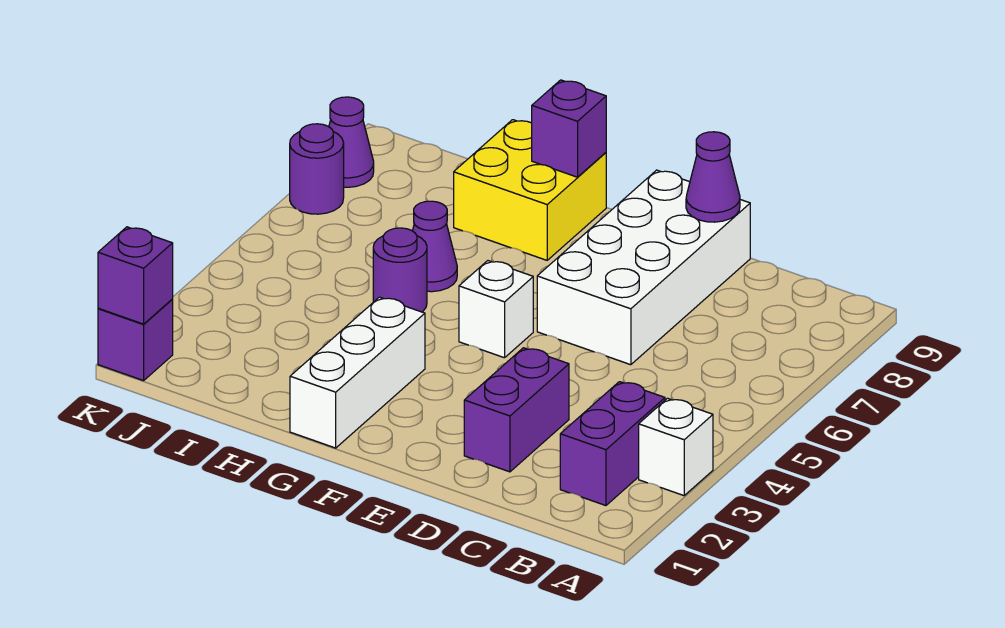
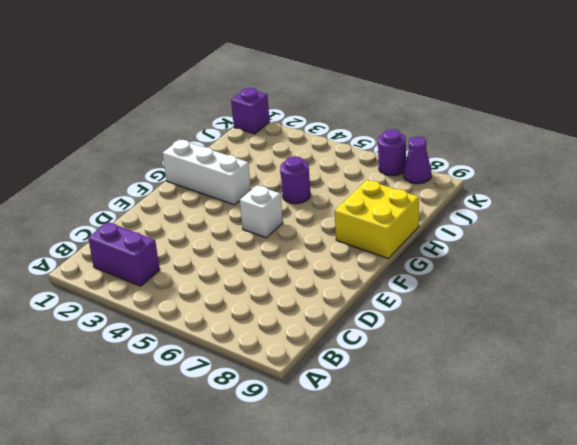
none -> white 1x1 brick [639,398,713,496]
none -> purple 1x2 brick [464,348,569,472]
none -> white 2x4 brick [537,170,750,365]

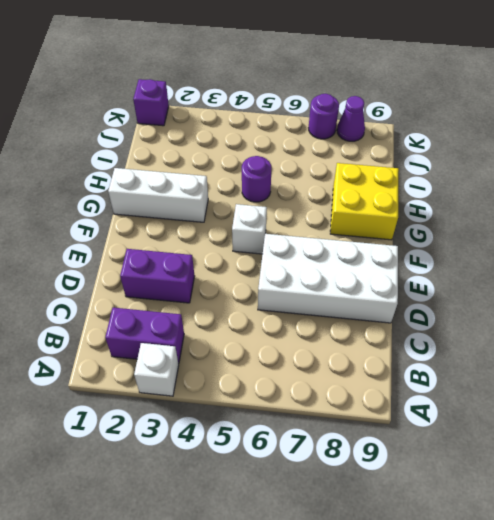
none -> purple 1x1 cone [413,201,457,292]
none -> purple 1x1 cone [686,132,740,222]
none -> purple 1x1 brick [532,80,606,177]

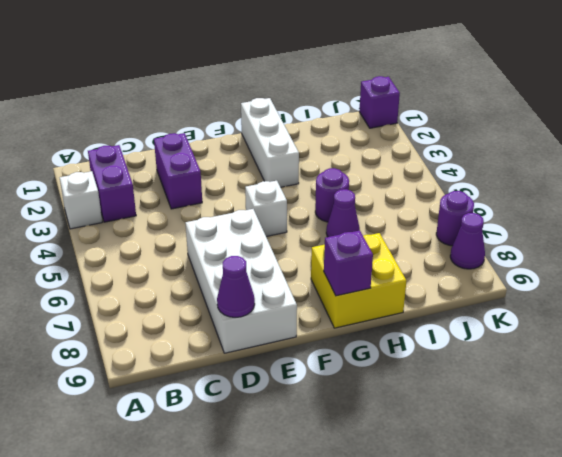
none -> purple 1x1 brick [98,227,173,324]

